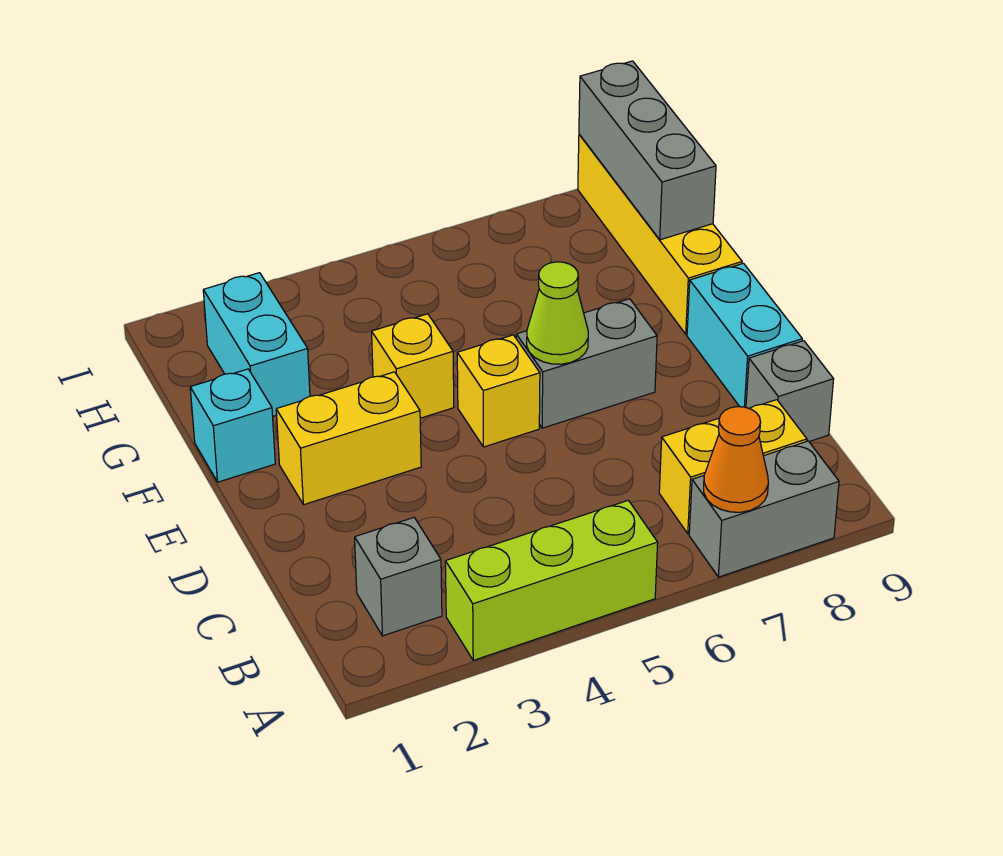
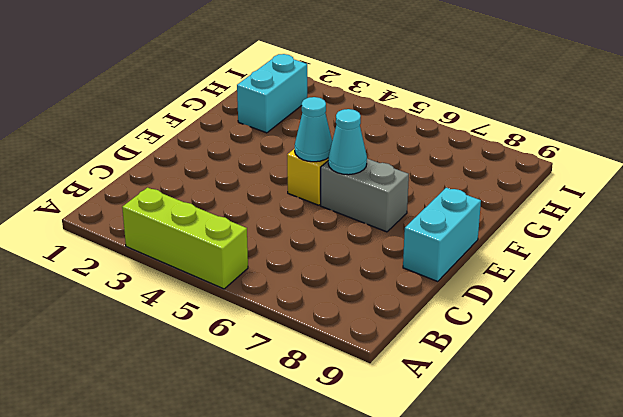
cyan 1x1 cone [295,97,332,162] -> none
cyan 1x1 cone [328,109,367,175] -> lime 1x1 cone [527,262,588,364]
none -> grey 1x2 brick [689,441,839,577]
none -> grey 1x1 brick [355,518,442,636]
none -> yellow 1x2 brick [659,400,807,534]

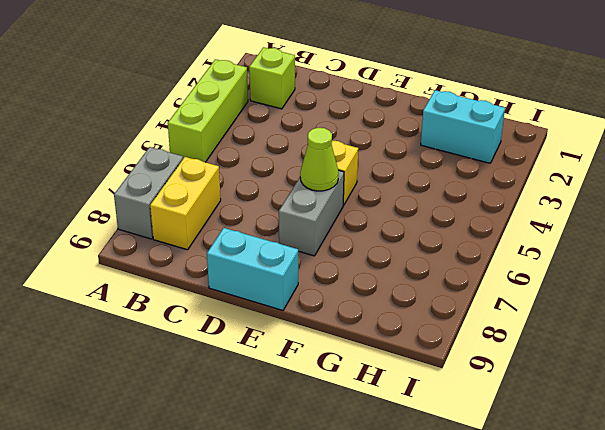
lime 1x1 brick [249,47,295,109] -> grey 1x1 brick [355,518,442,636]
none -> grey 1x1 brick [746,341,834,442]
none -> yellow 1x2 brick [276,372,421,505]
none -> cyan 1x1 brick [190,369,275,482]

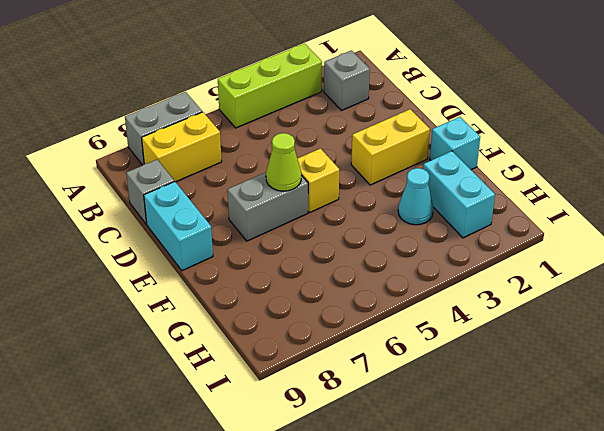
cyan 1x1 cone [398,168,433,225] -> none
none -> yellow 1x1 brick [372,314,454,418]
none -> yellow 1x4 brick [578,134,742,334]
none -> orange 1x1 cone [704,407,768,512]

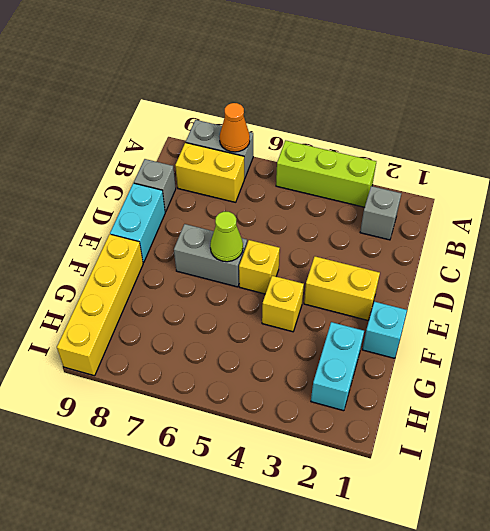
none -> grey 1x3 brick [579,61,716,240]

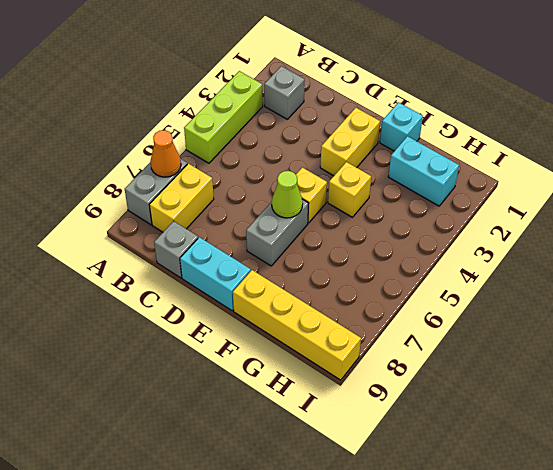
none -> grey 1x3 brick [579,61,716,240]

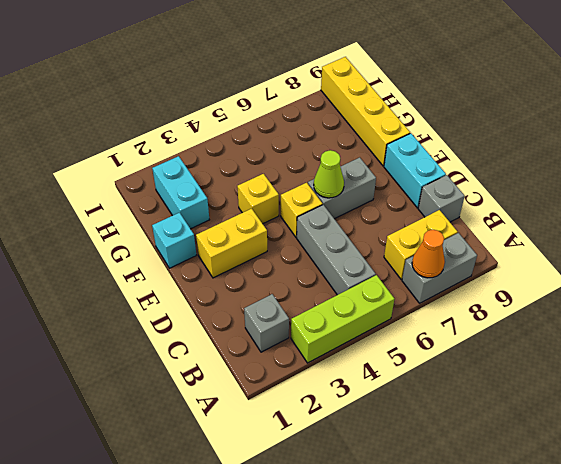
grey 1x3 brick [297,205,376,295] -> grey 1x3 brick moved to [579,61,716,240]

